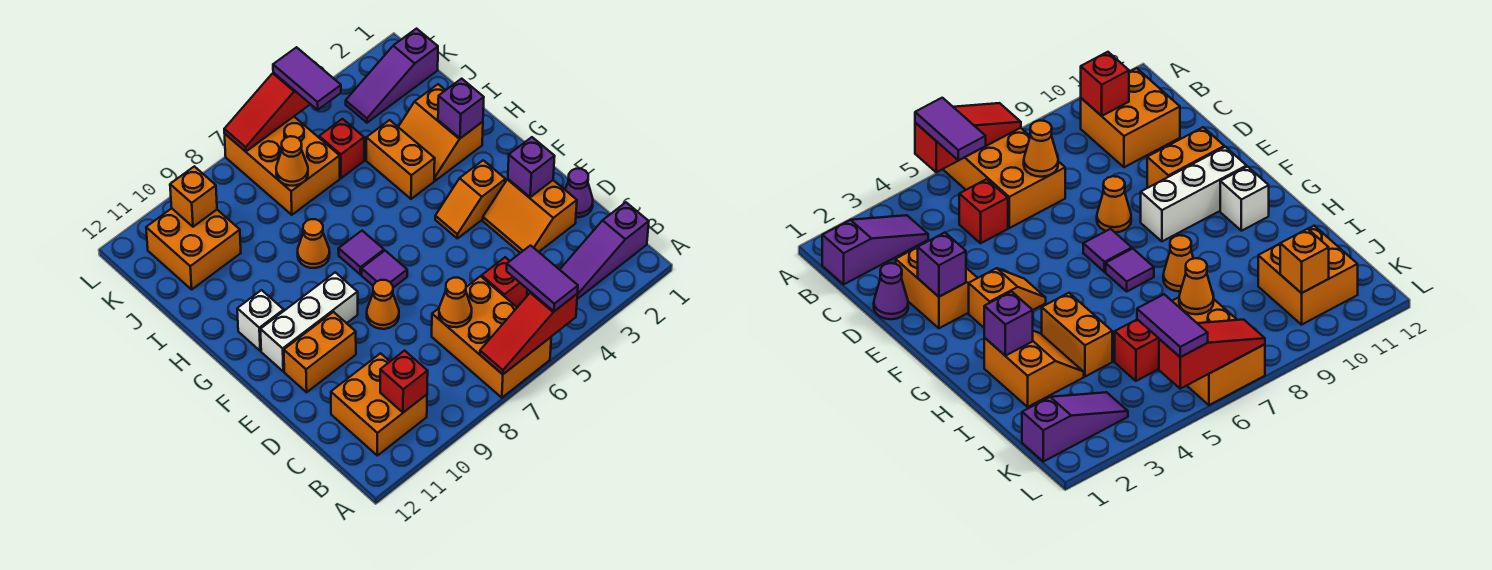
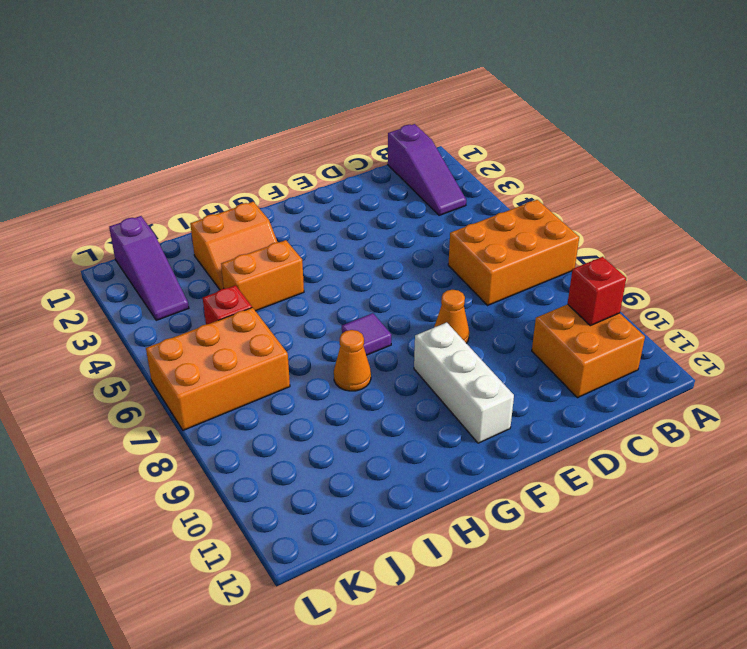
none -> red 1x1 brick [482,257,527,307]
none -> purple 1x1 cone [565,169,593,217]
none -> orange 2x2 slope [483,179,577,253]
none -> orange 1x2 brick [284,312,356,392]

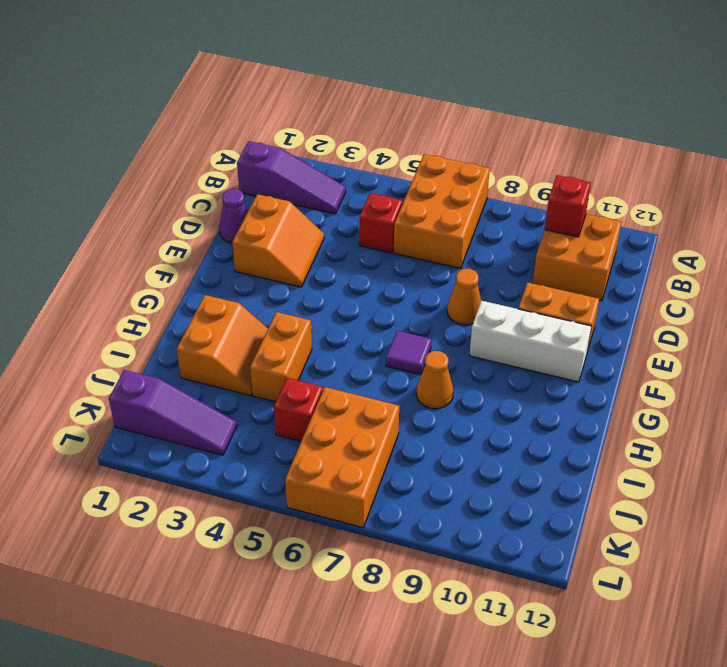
none -> orange 1x2 slope [435,160,506,238]
none -> purple 1x1 tile [362,251,407,288]
none -> white 1x1 brick [237,290,284,351]
none -> orange 2x2 brick [146,208,241,289]

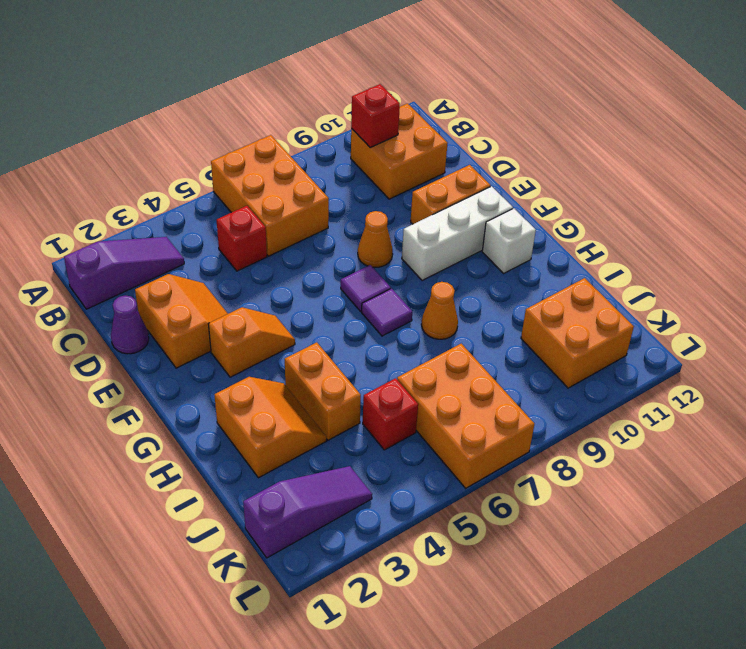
none -> red 1x3 slope [480,292,578,374]
none -> orange 1x1 cone [439,278,472,327]
none -> purple 1x1 brick [508,137,555,197]
none -> purple 1x1 brick [438,79,484,138]

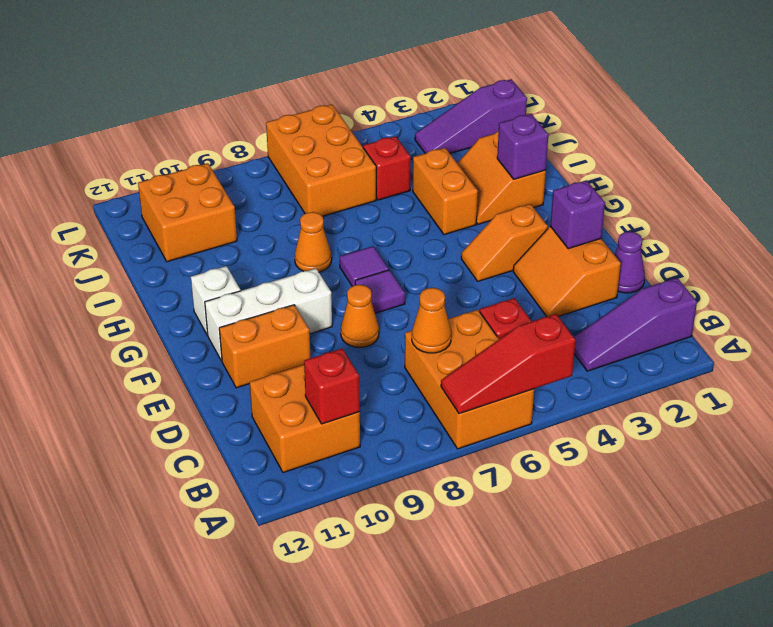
none -> orange 1x1 cone [276,136,308,186]
none -> orange 1x1 brick [170,166,217,227]
none -> red 1x3 slope [224,73,310,151]
none -> purple 1x2 tile [507,245,578,311]

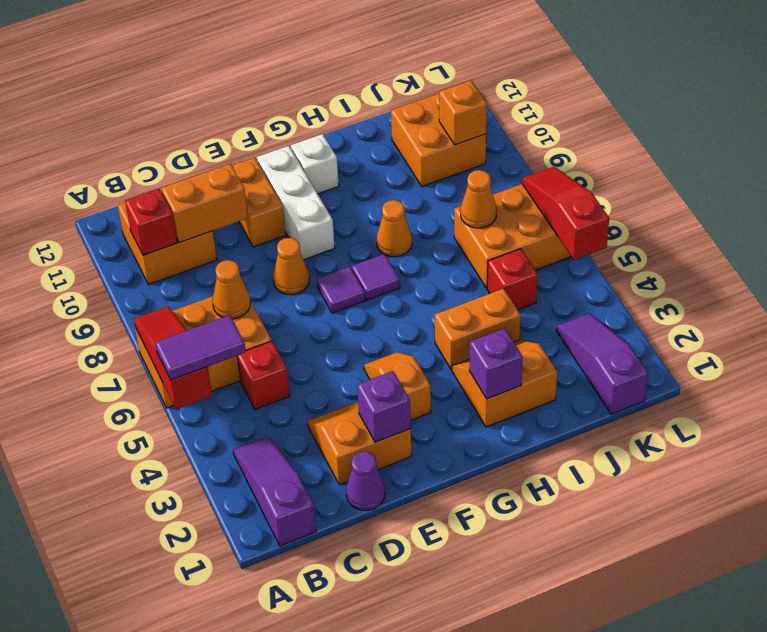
orange 1x2 brick [161,164,248,243] -> none
none -> purple 1x2 tile [273,47,341,110]

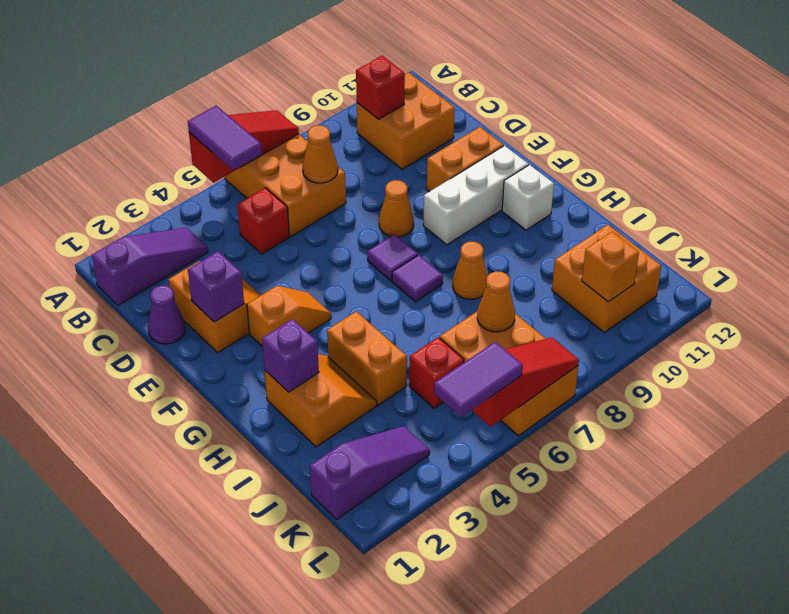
purple 1x2 tile [434,342,523,417] -> purple 1x2 tile turned to [273,47,341,110]

